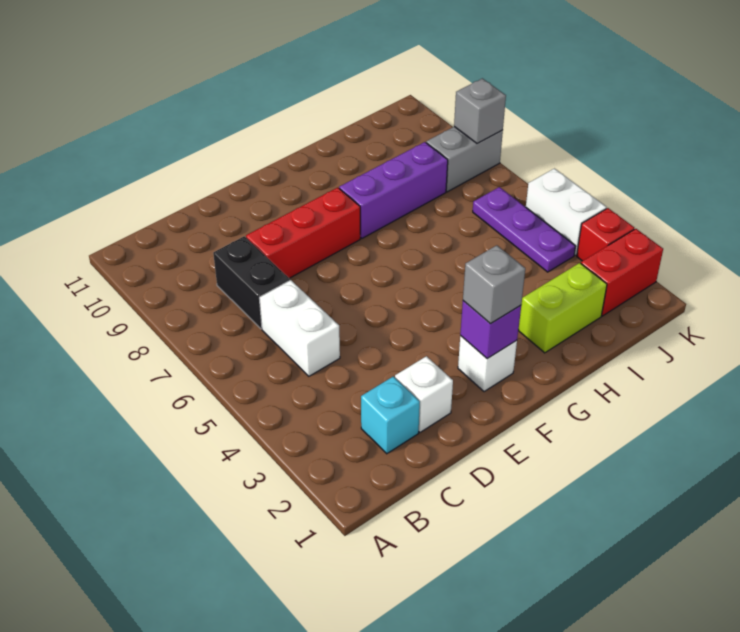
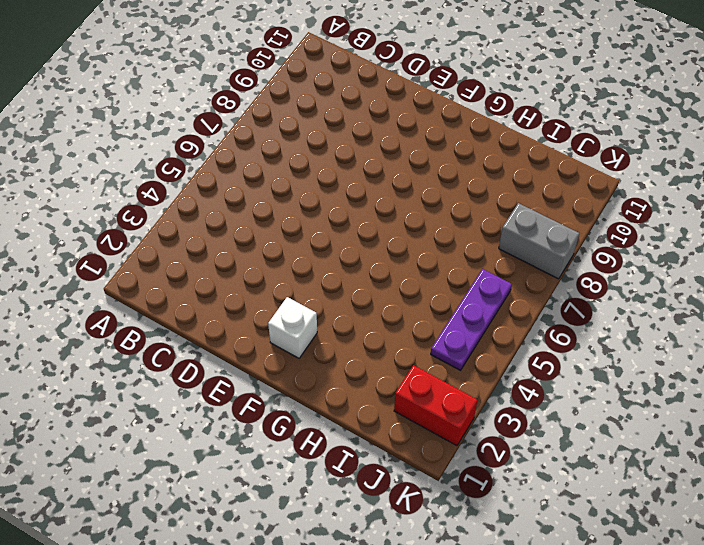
none -> cyan 1x1 brick [361,376,420,454]
none -> white 1x2 brick [259,280,340,376]
none -> black 1x2 brick [213,236,290,329]

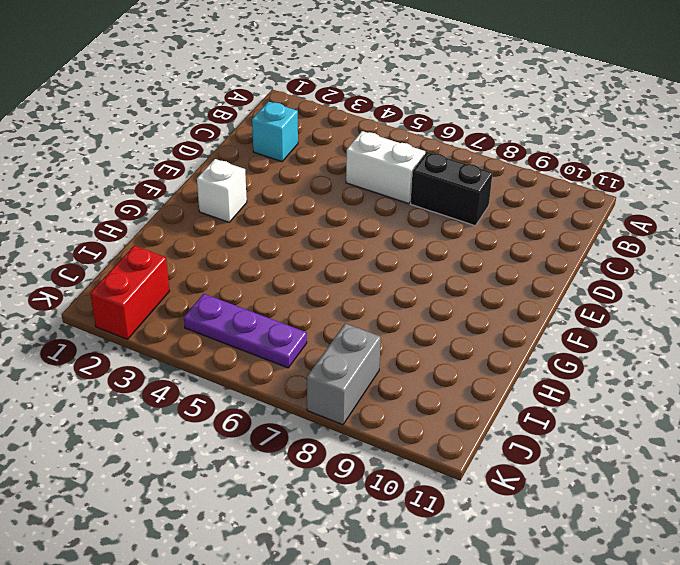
none -> white 1x1 brick [395,356,453,432]
none -> red 1x3 brick [246,188,360,278]
none -> purple 1x3 brick [339,142,448,238]

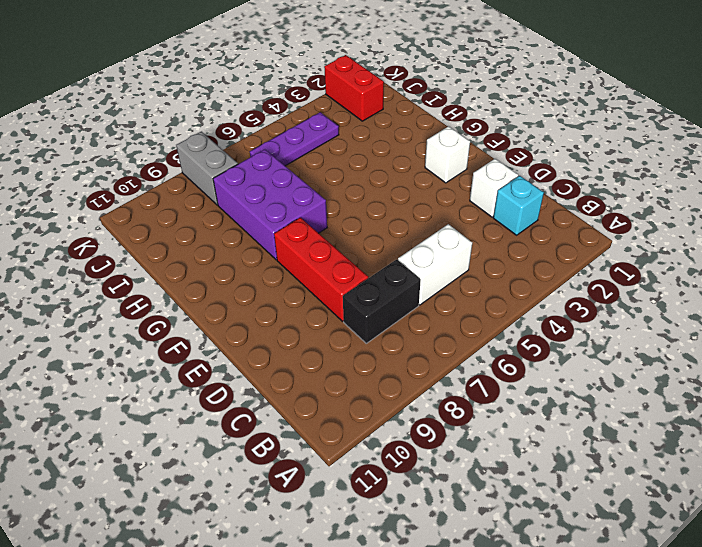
purple 2x3 brick [213,149,327,260] -> purple 1x3 brick [339,142,448,238]
none -> lime 1x2 brick [518,263,607,353]
none -> red 1x1 brick [577,208,634,261]
none -> white 1x2 brick [526,169,607,255]

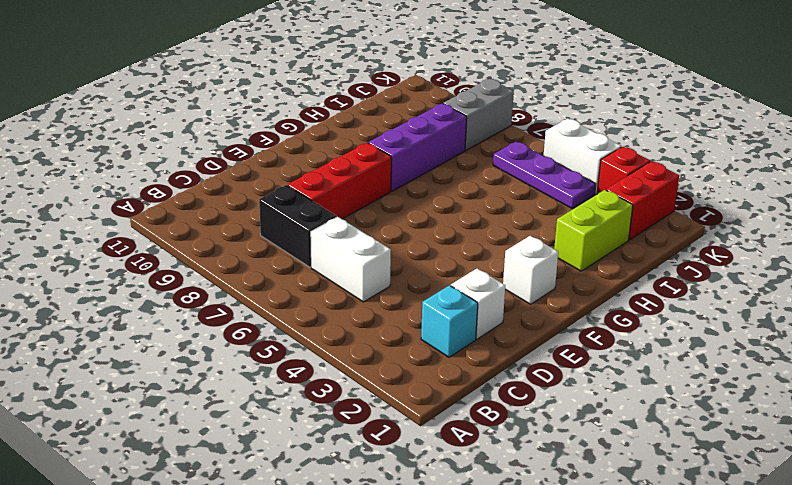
none -> purple 1x1 brick [460,301,521,359]
none -> grey 1x1 brick [454,78,506,144]
none -> grey 1x1 brick [463,245,525,324]

